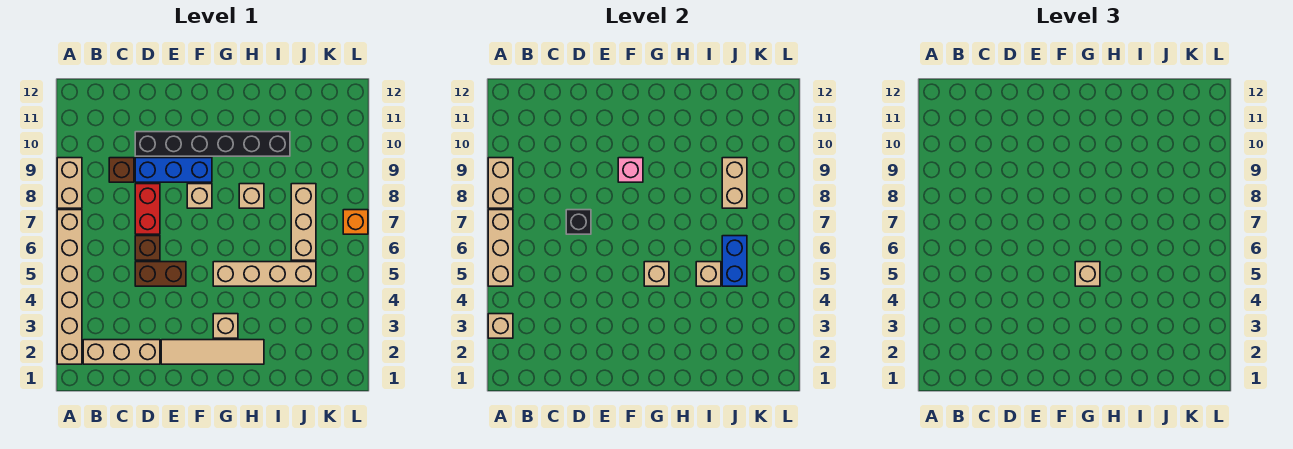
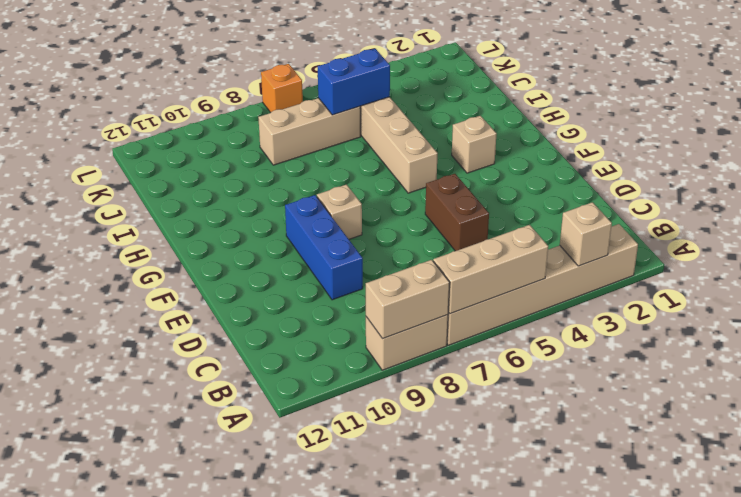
none -> tan 1x3 brick [83,340,160,364]
none -> brown 1x1 brick [109,158,134,182]
none -> brown 1x1 brick [135,236,160,260]

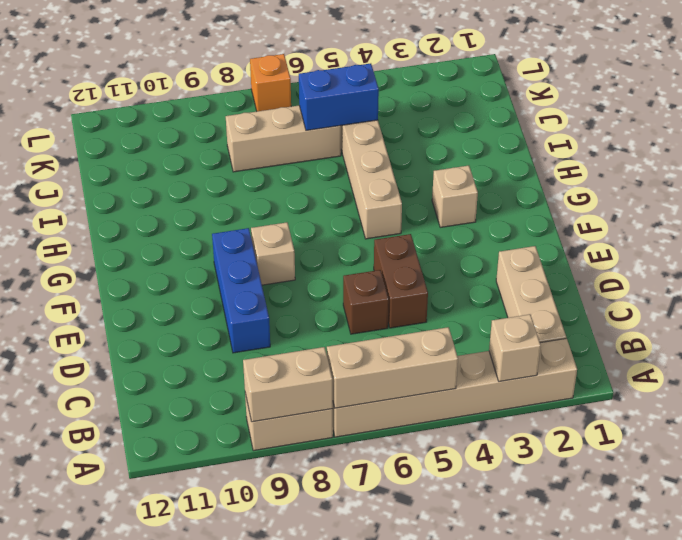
none -> brown 1x1 brick [109,158,134,182]
none -> red 1x2 brick [135,184,160,234]
none -> black 1x6 brick [135,132,290,156]

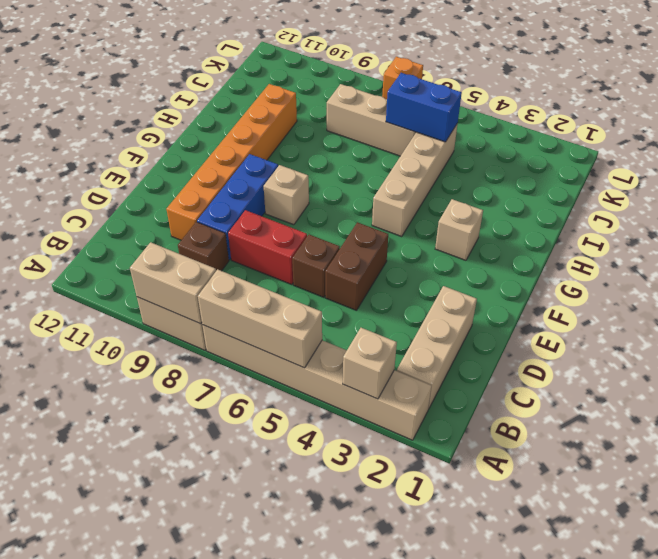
orange 1x6 brick [167,84,297,240] -> black 1x6 brick [135,132,290,156]
none -> tan 1x4 tile [161,340,264,364]
none -> tan 1x1 brick [239,184,264,208]
none -> black 1x1 brick [566,210,591,234]

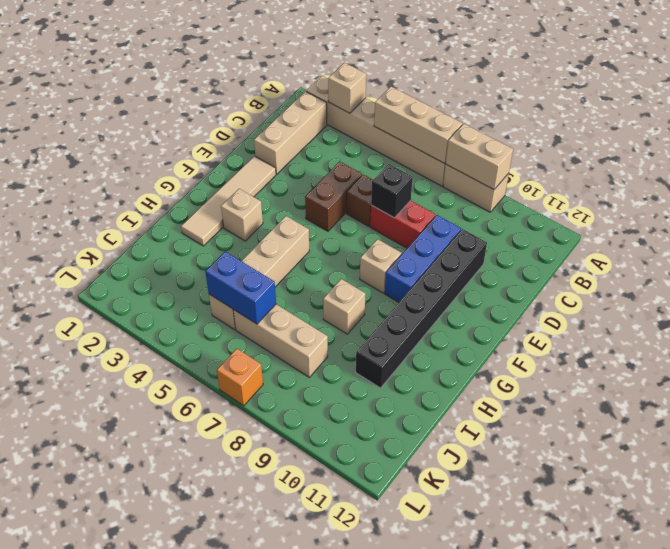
none -> brown 1x1 brick [109,158,134,182]
none -> pink 1x1 brick [618,158,643,182]
none -> tan 1x1 brick [644,262,669,286]

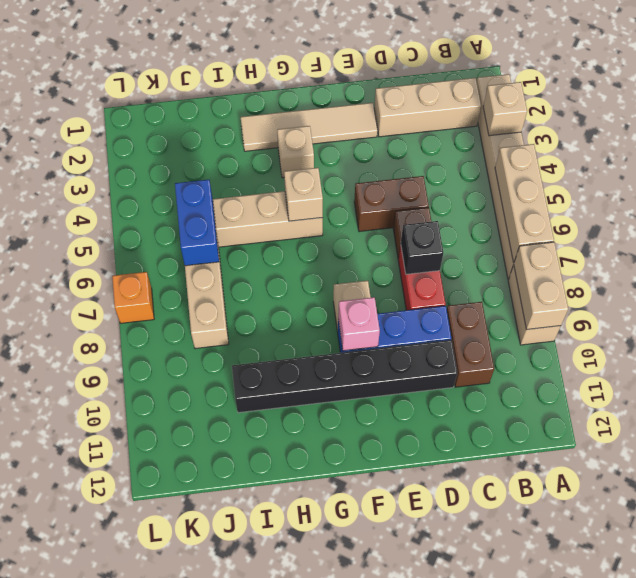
brown 1x2 brick [447,302,494,387] -> brown 1x1 brick [109,158,134,182]
none -> tan 1x1 brick [239,184,264,208]
none -> tan 1x1 brick [696,262,721,286]
none -> tan 1x2 brick [722,158,747,208]

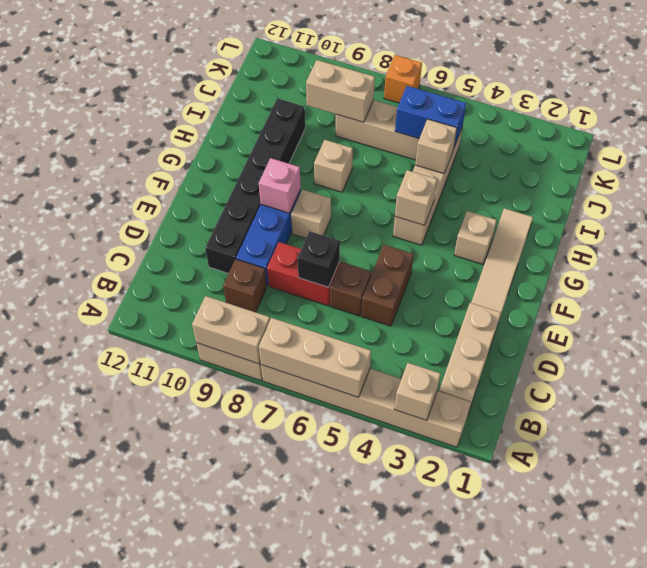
none -> tan 1x1 brick [1075,262,1100,286]

